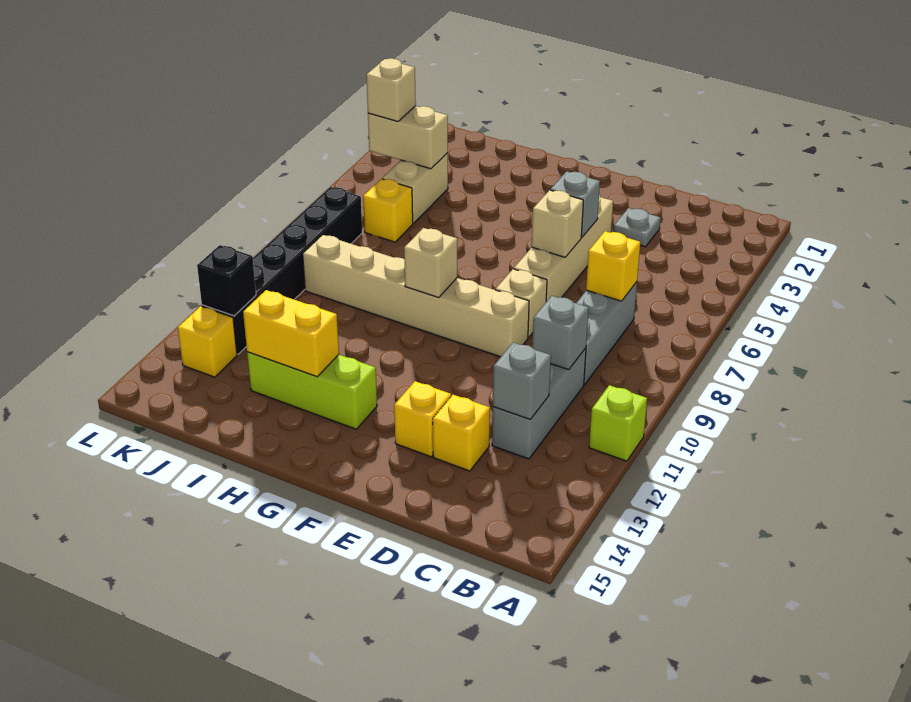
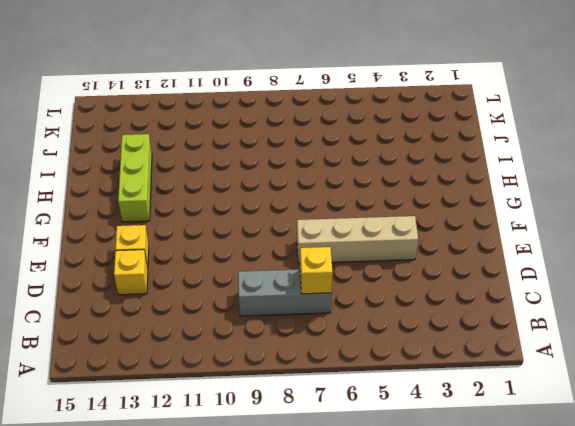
none -> lime 1x1 brick [589,385,647,461]
none -> grey 1x3 brick [492,348,586,459]
none -> grey 1x1 plate [613,208,661,247]

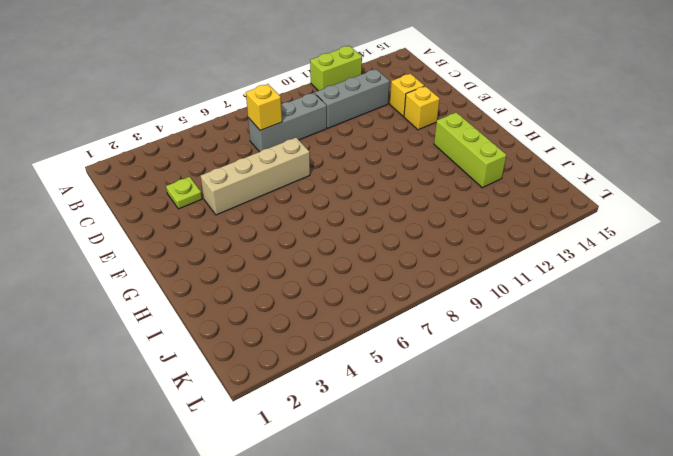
lime 1x2 brick [310,46,362,91] -> lime 1x1 brick [589,385,647,461]
lime 1x1 plate [166,177,202,209] -> grey 1x1 plate [613,208,661,247]
none -> tan 1x1 brick [496,269,547,338]
none -> tan 1x6 brick [303,235,529,357]
none -> tan 1x2 brick [382,153,448,224]

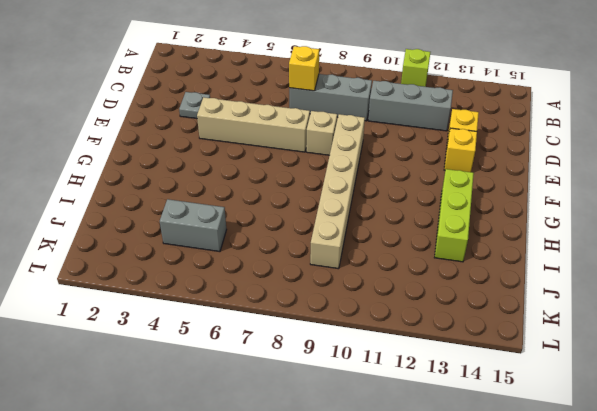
grey 1x2 brick [160,199,227,252] -> tan 1x2 brick [382,153,448,224]
none -> yellow 1x1 brick [363,179,413,242]
none -> black 1x6 brick [202,187,362,354]
none -> yellow 1x1 brick [178,306,237,377]

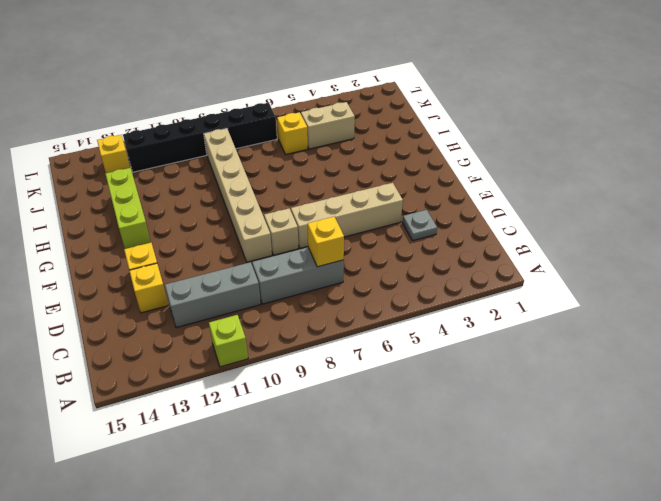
none -> grey 1x1 brick [532,296,589,370]
none -> grey 1x1 brick [493,342,551,419]
none -> grey 1x1 brick [550,171,600,237]

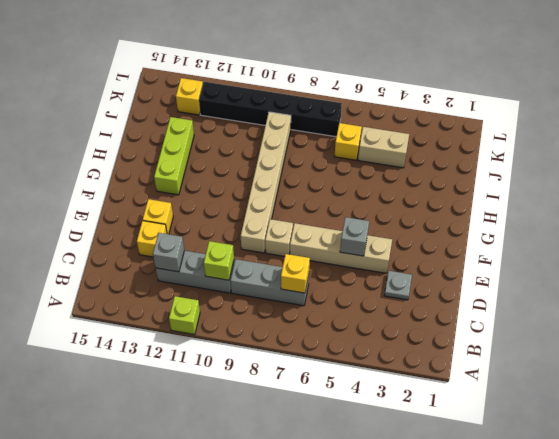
lime 1x1 brick [204,241,234,280] -> grey 1x1 brick [532,296,589,370]
none -> tan 1x1 brick [532,190,583,257]
none -> tan 1x1 brick [404,228,457,298]
none -> yellow 1x2 brick [243,290,339,377]

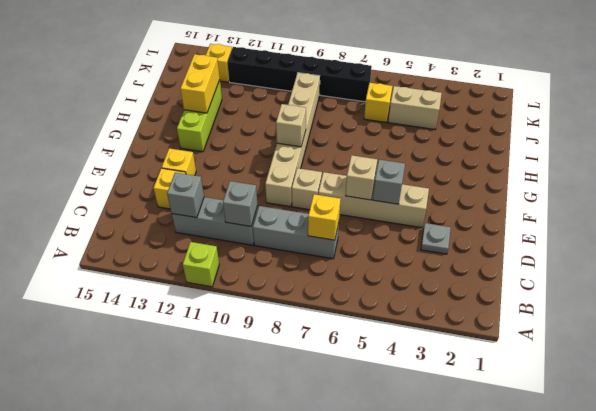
none -> tan 1x2 brick [368,106,448,169]
none -> black 1x1 brick [197,245,256,316]
none -> tan 1x1 brick [366,58,416,121]

